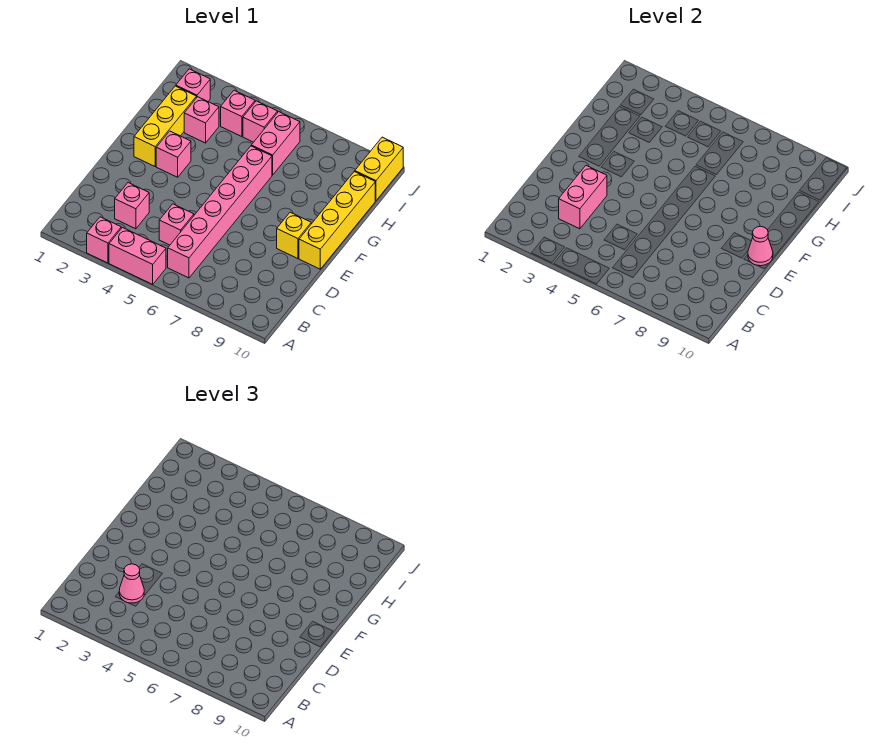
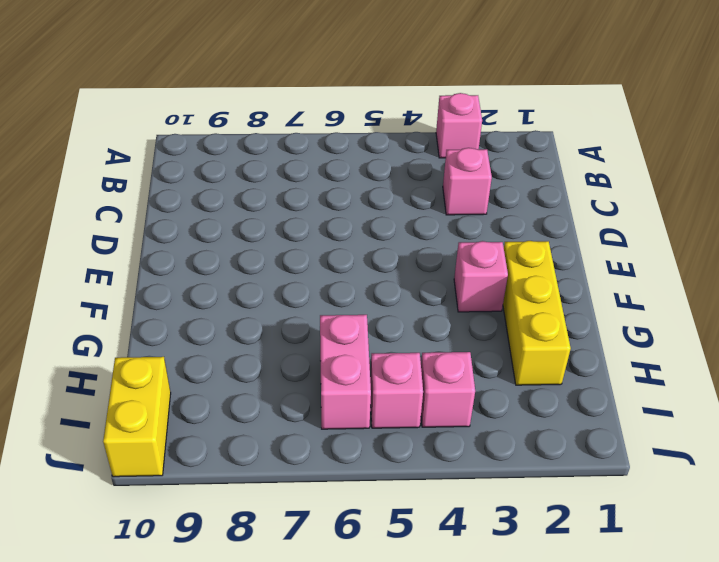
none -> pink 1x2 brick [109,228,166,284]
none -> pink 1x6 brick [168,146,272,278]
none -> pink 1x1 brick [159,204,194,245]

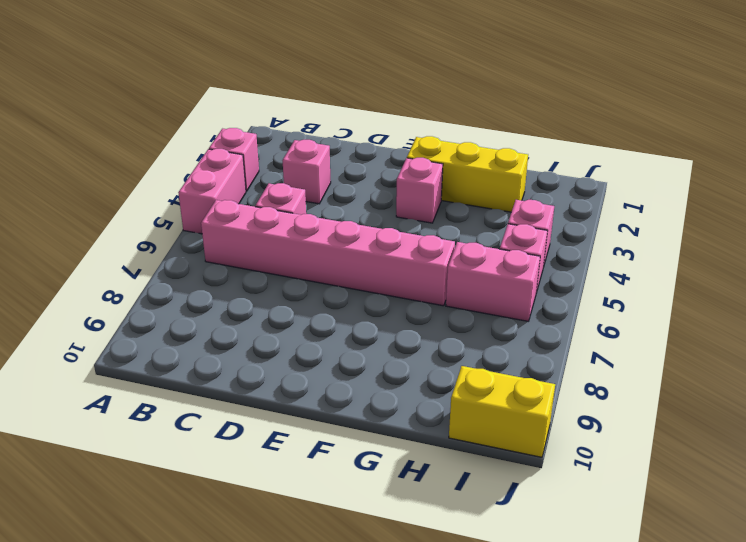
none -> yellow 1x1 brick [277,212,311,259]
none -> yellow 1x4 brick [299,172,375,269]
none -> pink 1x1 brick [184,97,219,143]

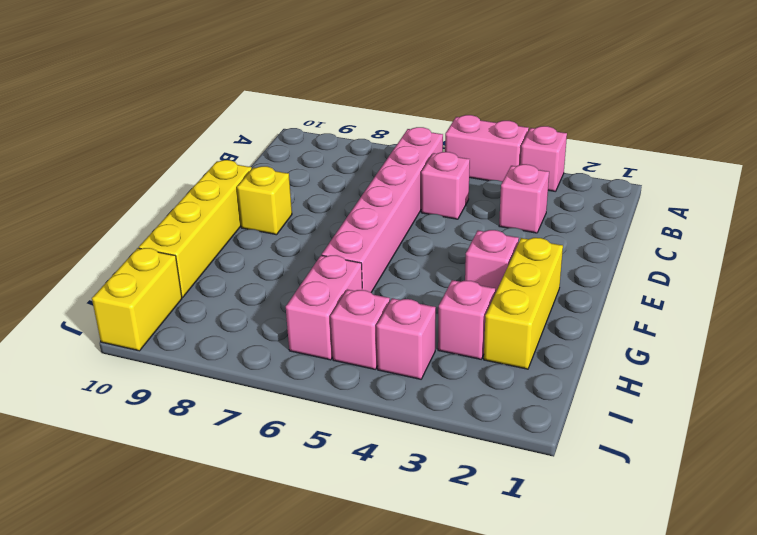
none -> pink 1x1 brick [176,69,210,101]
none -> pink 1x2 brick [559,166,607,229]
none -> pink 1x1 cone [748,226,773,266]

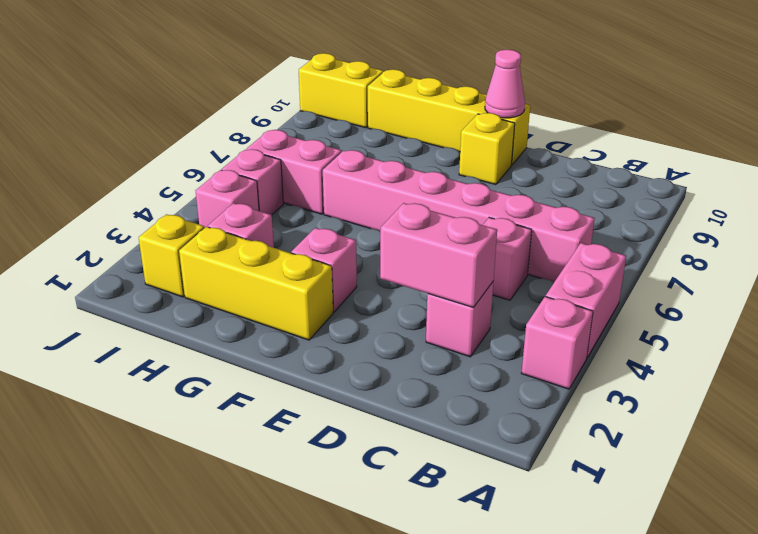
yellow 1x1 brick [139,214,205,297] -> pink 1x1 brick [176,69,210,101]
none -> pink 1x1 cone [119,564,144,603]

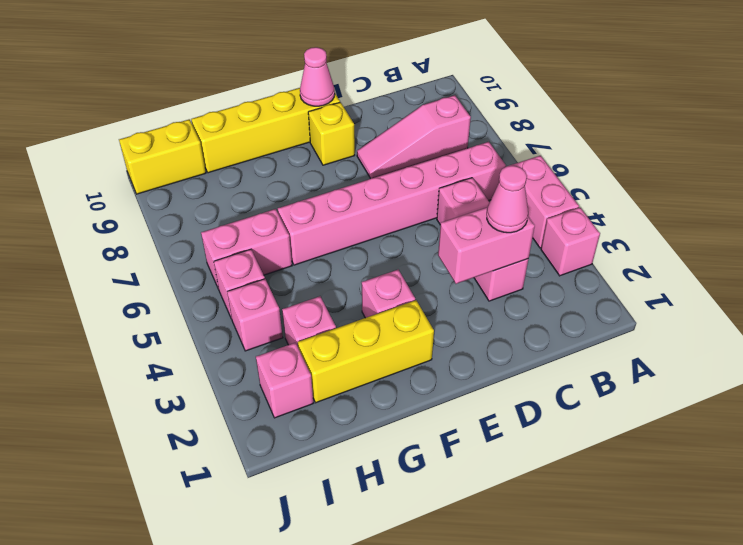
pink 1x3 slope [357,95,471,178] -> none

